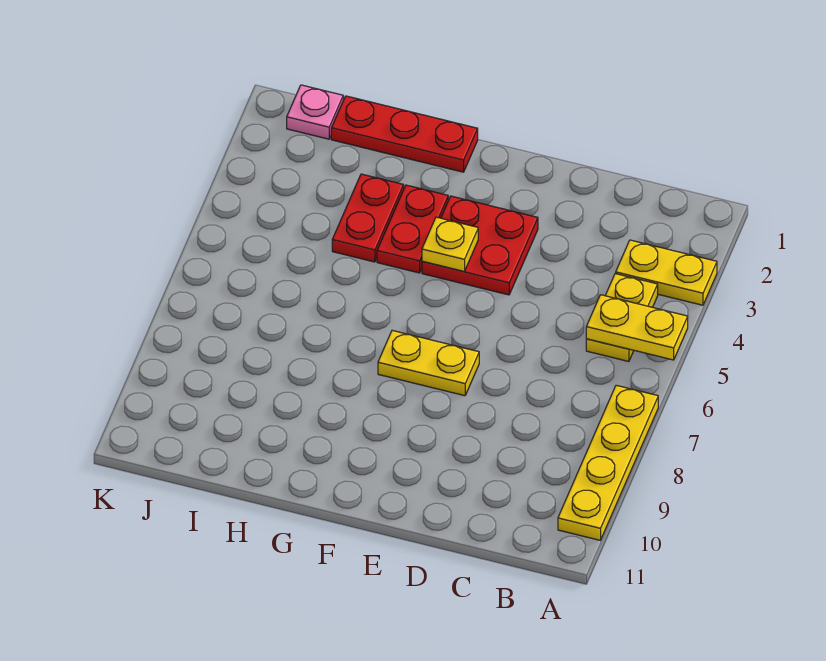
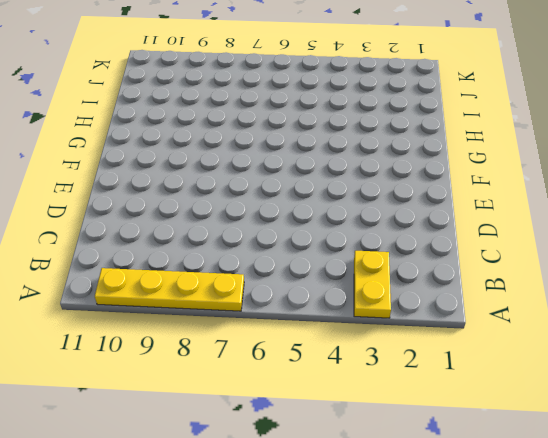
none -> yellow 1x2 plate [586,274,658,361]
none -> red 2x2 plate [422,196,538,295]

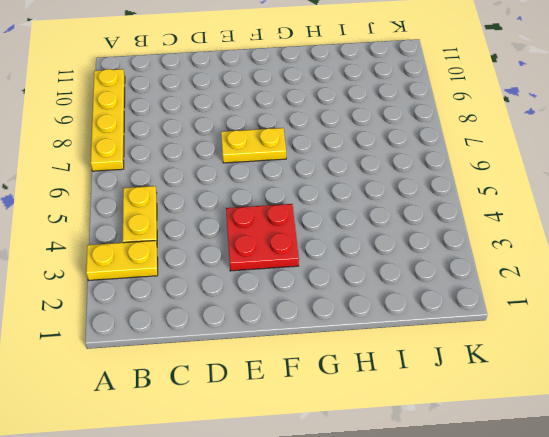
none -> red 1x3 plate [331,96,478,172]
none -> red 1x2 plate [377,185,448,273]

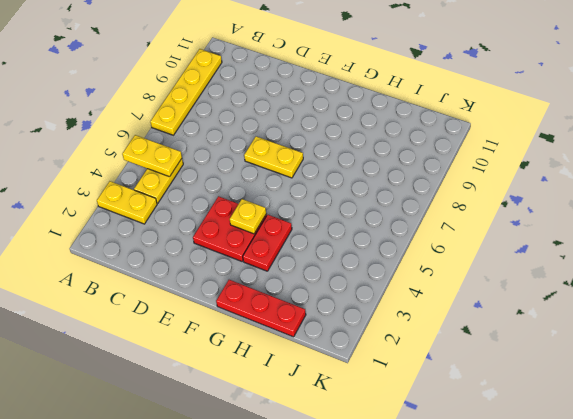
none -> red 1x2 plate [332,174,404,262]
none -> pink 1x1 plate [287,85,343,139]

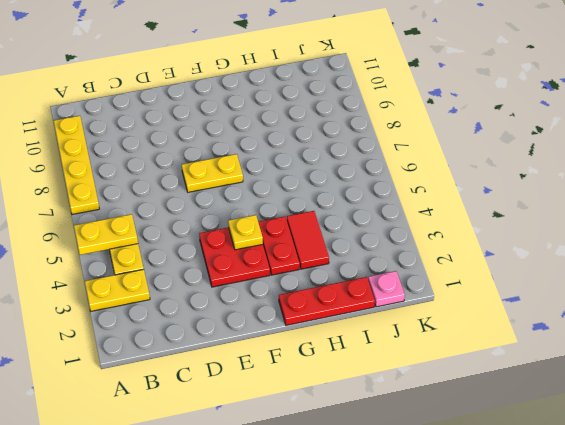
red 1x2 tile [287,211,329,269] -> red 1x2 plate [332,174,404,262]

